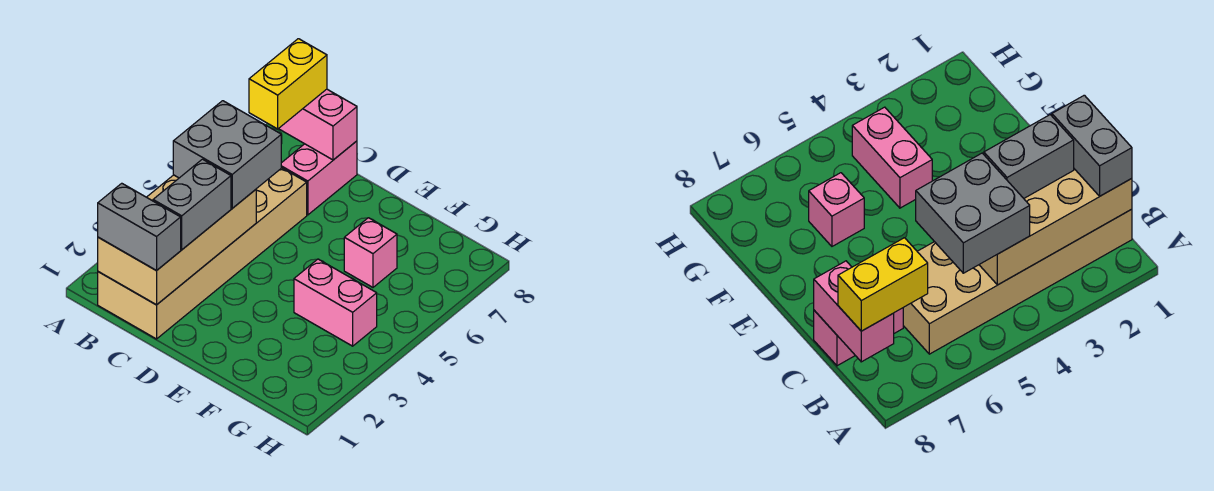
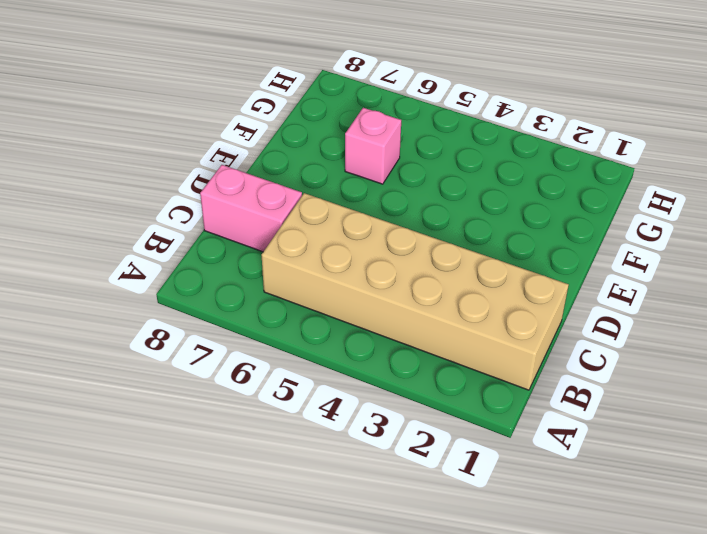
none -> pink 1x2 brick [294,259,377,346]
none -> tan 2x4 brick [98,175,256,305]

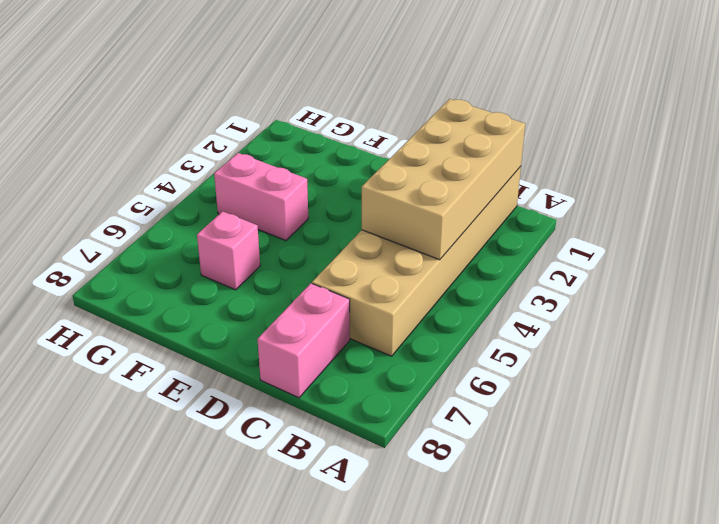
none -> pink 1x2 brick [279,89,357,160]
none -> grey 1x2 brick [98,183,181,271]

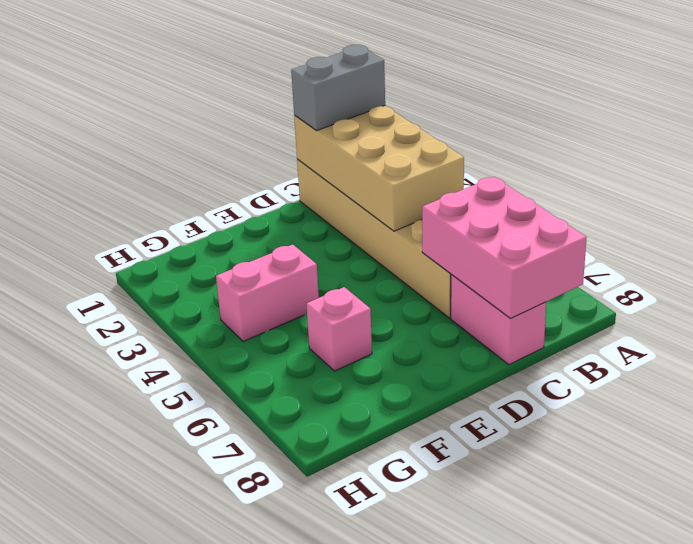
pink 2x3 brick [422,177,587,318] -> pink 1x2 brick [279,89,357,160]
none -> grey 2x2 brick [173,101,281,208]
none -> yellow 1x2 brick [249,39,327,129]

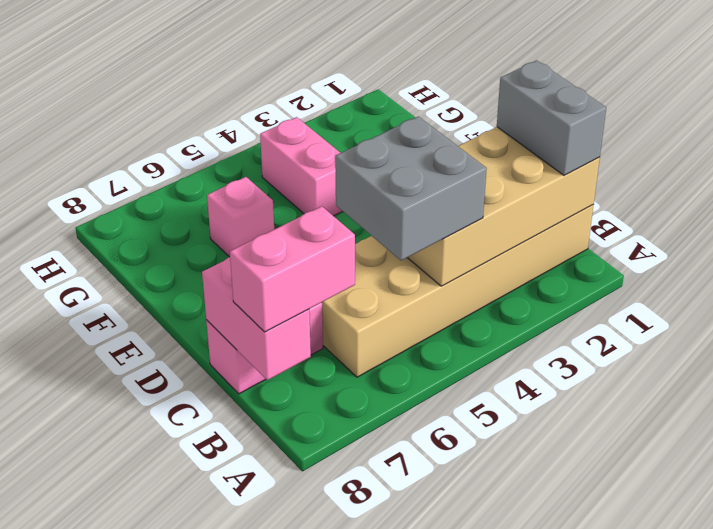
pink 1x2 brick [230,206,355,332] -> yellow 1x2 brick [249,39,327,129]
none -> grey 1x2 brick [153,159,231,250]

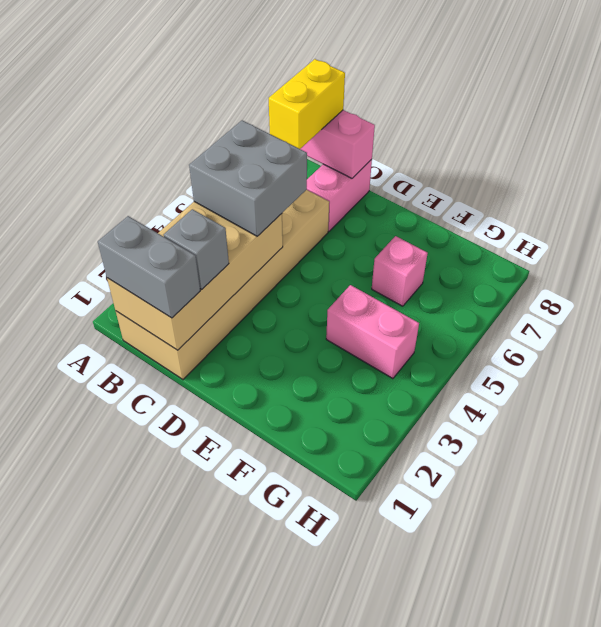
grey 1x1 brick [164,209,229,289] -> grey 1x2 brick [153,159,231,250]

